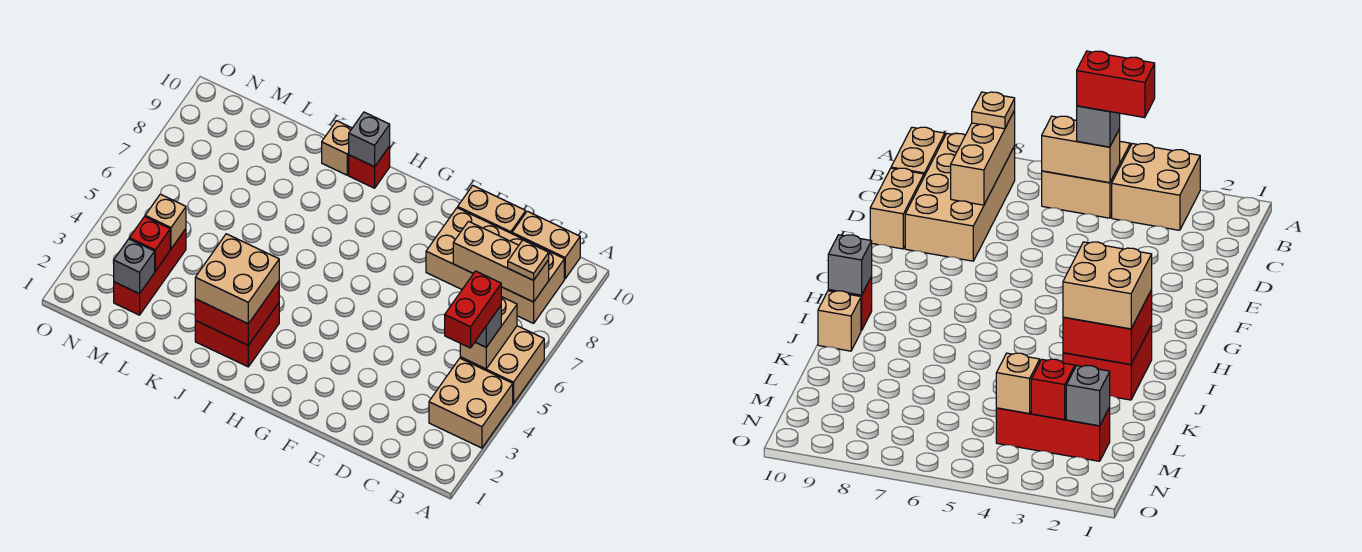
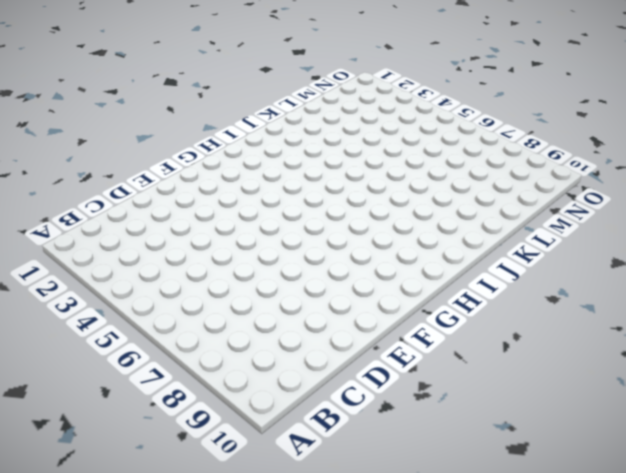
none -> tan 2x2 brick [429,358,513,448]
none -> tan 2x2 brick [460,326,544,403]
none -> tan 2x4 brick [426,208,564,323]

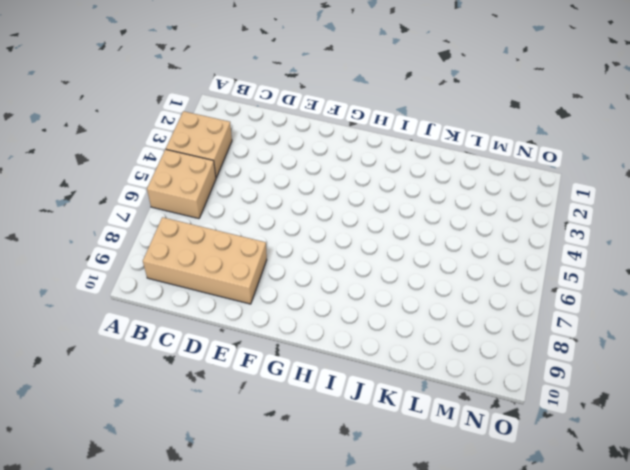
none -> tan 1x2 brick [512,211,580,279]
none -> tan 1x2 brick [458,186,526,234]
none -> red 2x2 brick [195,303,279,367]

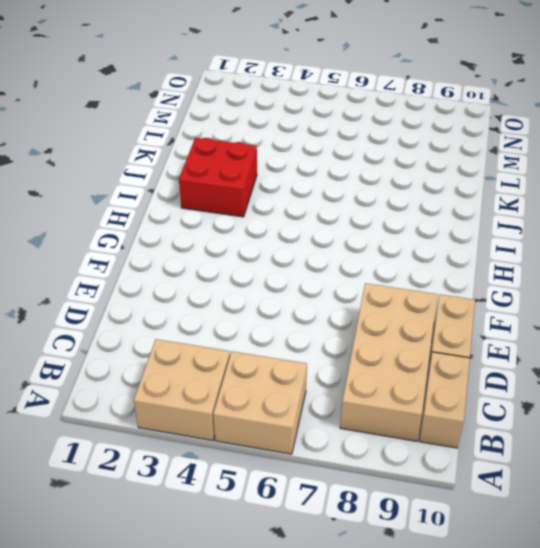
none -> red 1x1 brick [349,146,390,188]
none -> tan 1x1 brick [322,121,352,175]
none -> red 1x3 brick [114,229,186,315]

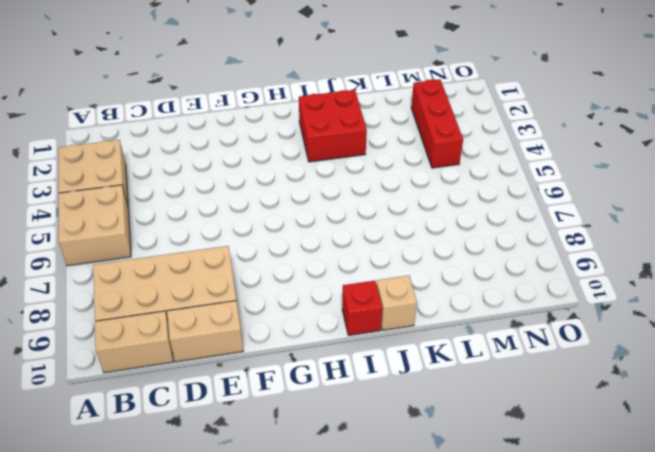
none -> tan 1x2 brick [460,297,517,369]
none -> tan 1x3 brick [453,221,549,302]
none -> red 2x2 brick [195,281,279,345]

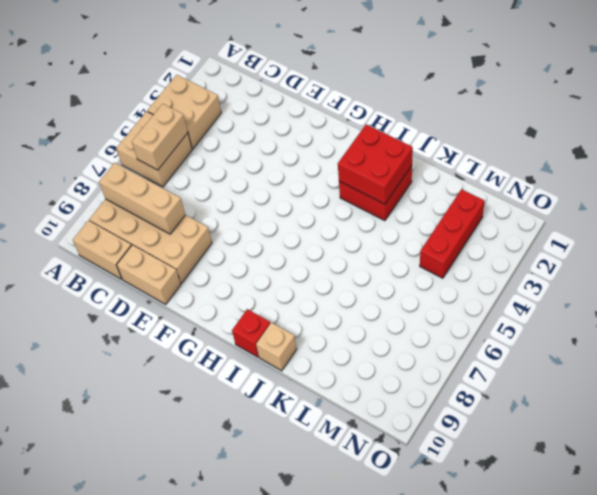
none -> grey 1x1 brick [349,112,390,167]
none -> grey 1x1 brick [113,239,155,294]
none -> red 1x1 brick [129,217,170,271]

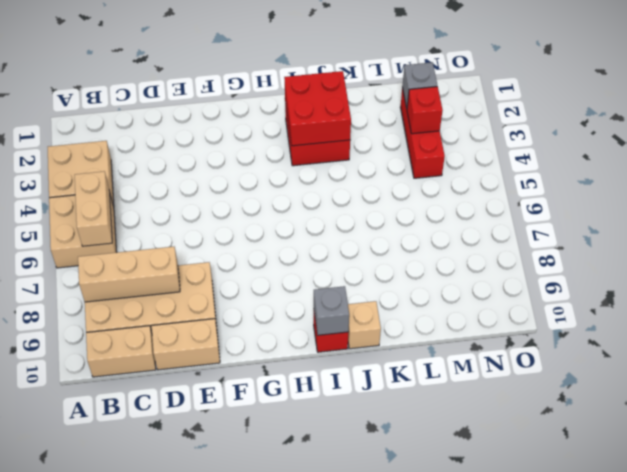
none -> tan 1x1 brick [145,194,186,249]
none -> grey 1x1 brick [475,306,501,347]
none -> tan 1x1 plate [508,240,549,280]

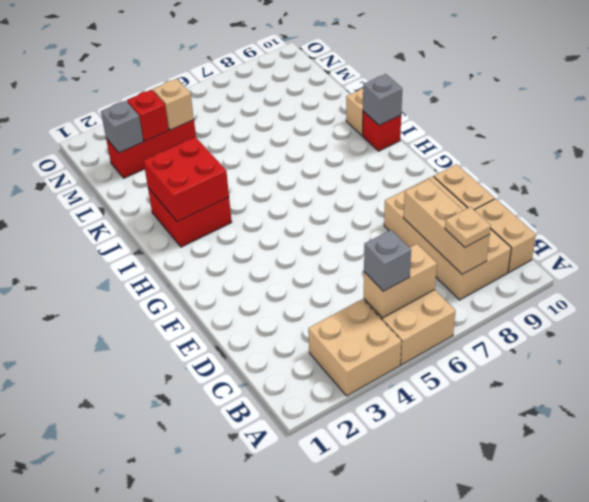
none -> tan 2x2 brick [195,234,279,324]
none -> red 1x2 brick [445,271,501,348]

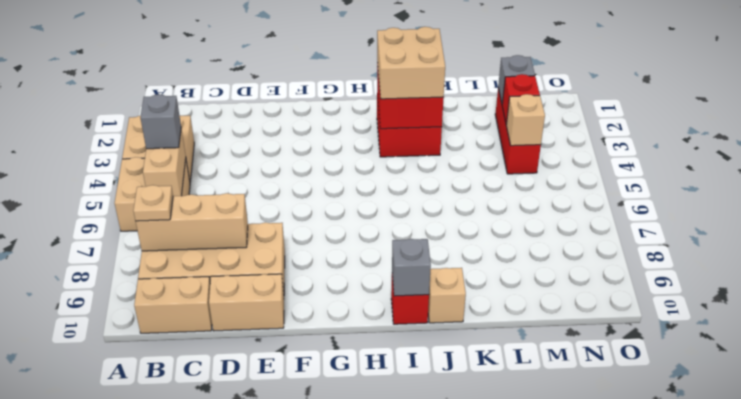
none -> red 1x2 brick [445,271,501,348]

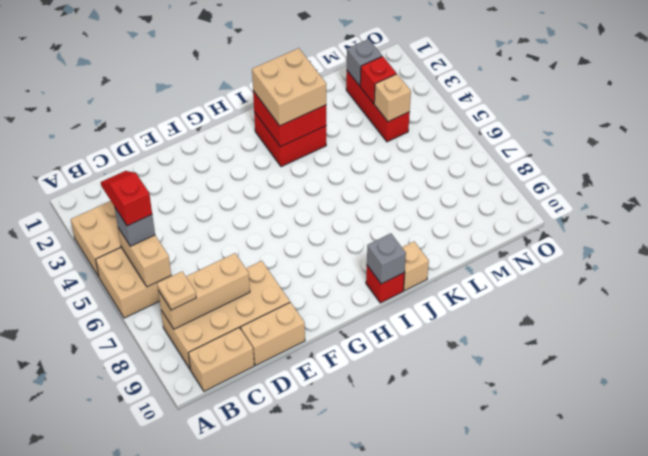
red 1x2 slope [101,171,152,226] -> red 1x2 brick [445,271,501,348]

